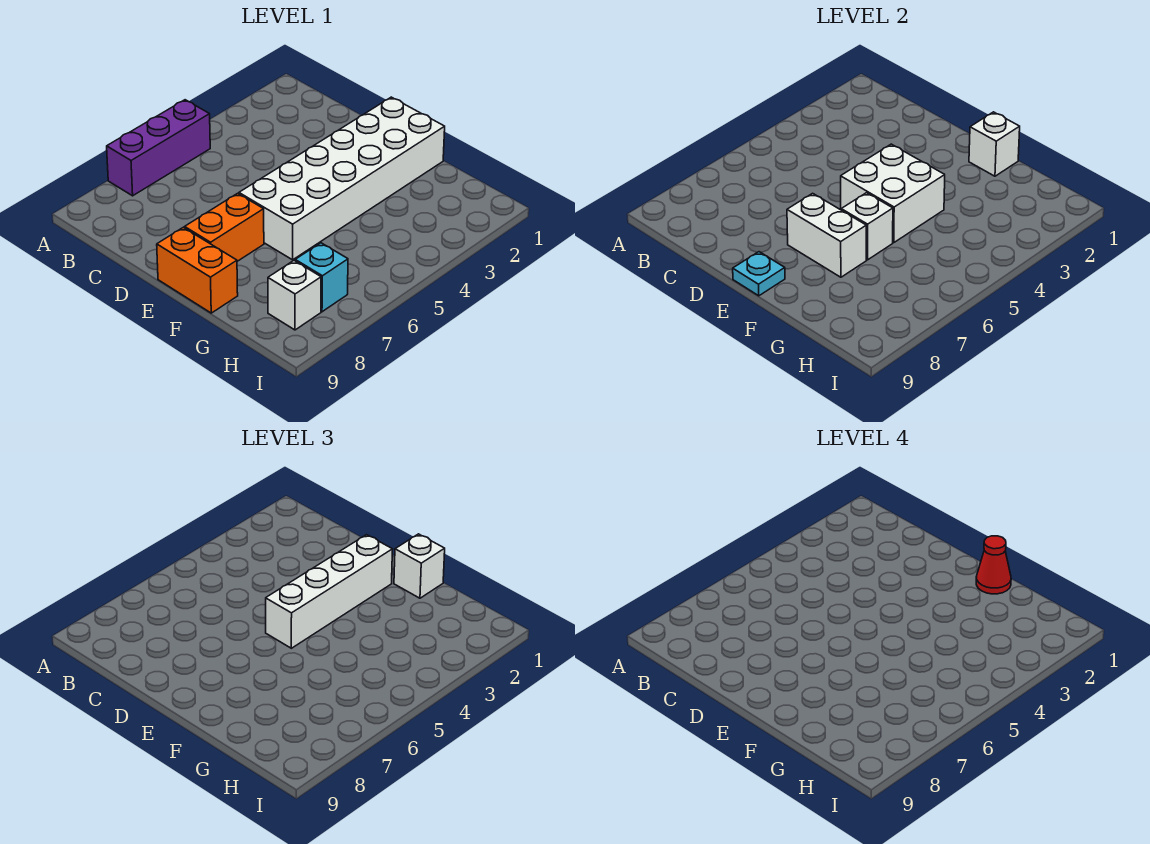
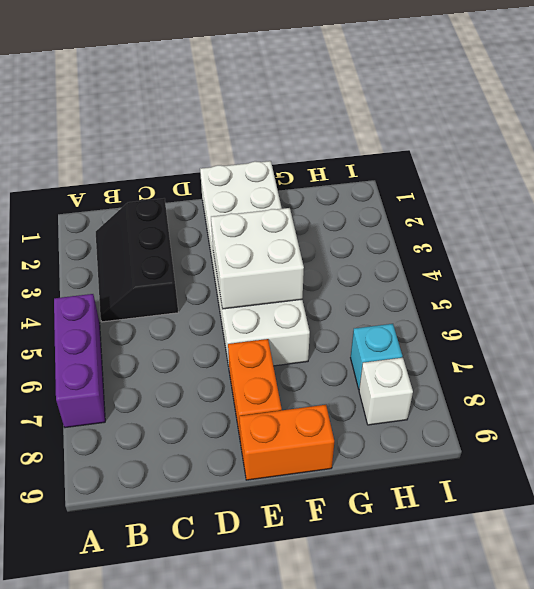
black 2x3 slope [96,199,178,322] -> none
none -> white 1x2 brick [787,193,866,277]
none -> cyan 1x1 plate [733,252,785,296]
none -> white 1x1 brick [969,112,1020,176]

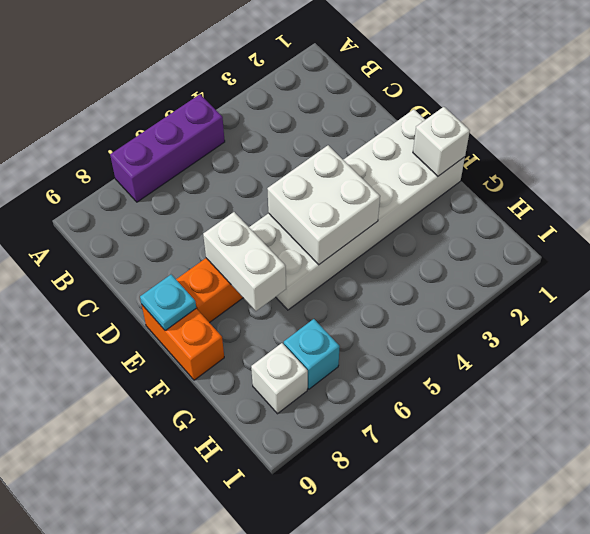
none -> white 1x1 brick [841,193,893,260]
none -> white 1x4 brick [266,535,393,648]
none -> white 1x1 brick [394,534,445,598]

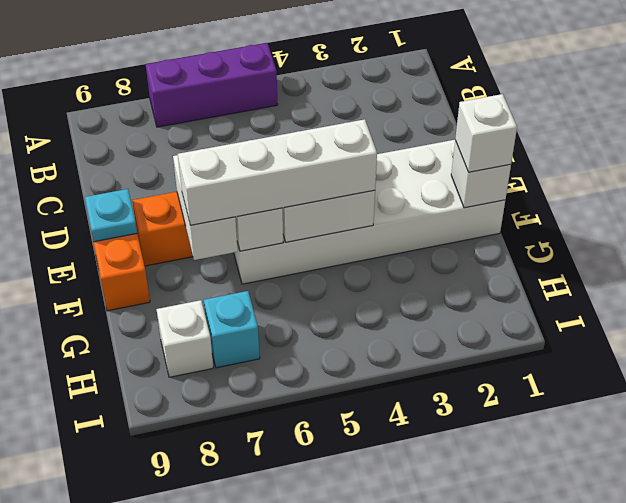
white 1x4 brick [178,119,377,225] -> white 1x4 brick moved to [266,535,393,648]
none -> red 1x1 cone [976,536,1011,594]

